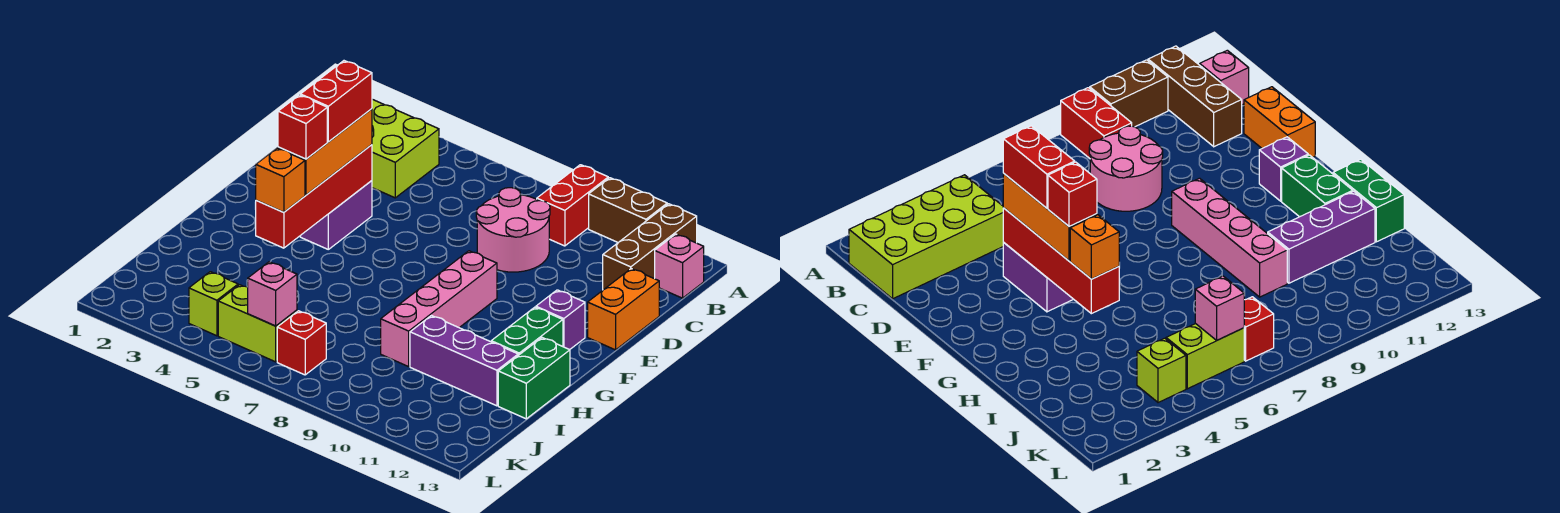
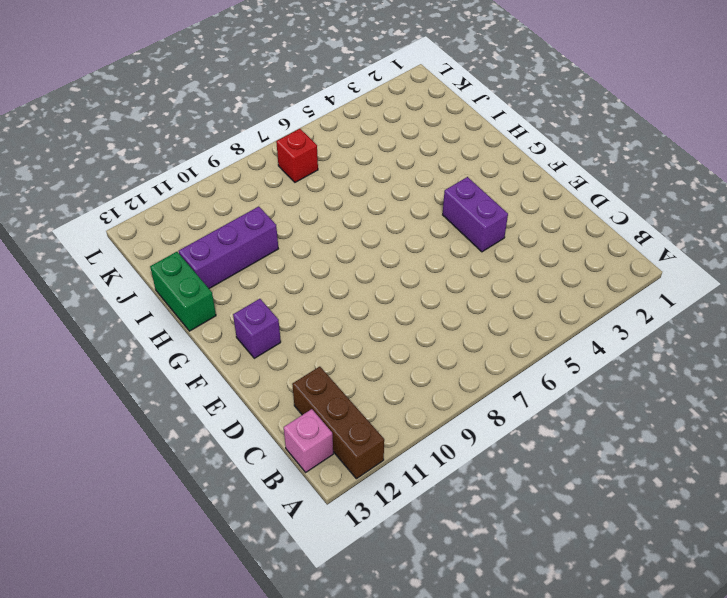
none -> red 1x2 brick [537,165,608,246]
none -> brown 1x2 brick [589,178,667,242]
none -> lime 2x4 brick [372,99,439,198]

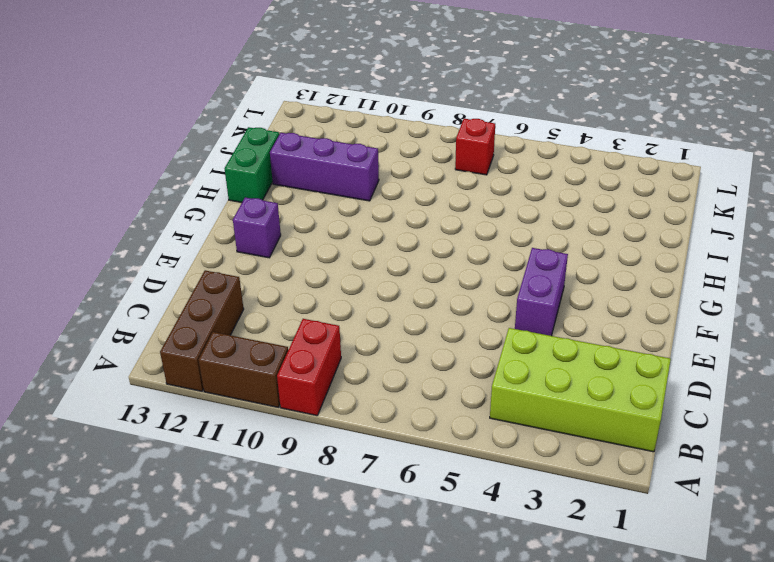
none -> pink 1x1 brick [655,234,704,298]
none -> pink 2x2 round brick [476,188,550,272]
none -> orange 1x2 brick [588,269,659,350]

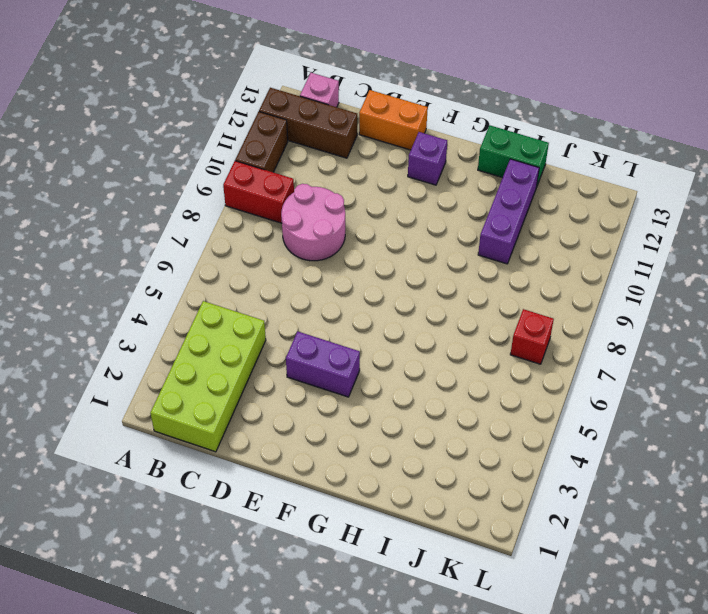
none -> pink 1x4 brick [381,251,497,367]
none -> green 1x2 brick [491,307,563,355]
none -> lime 1x1 brick [189,272,238,336]

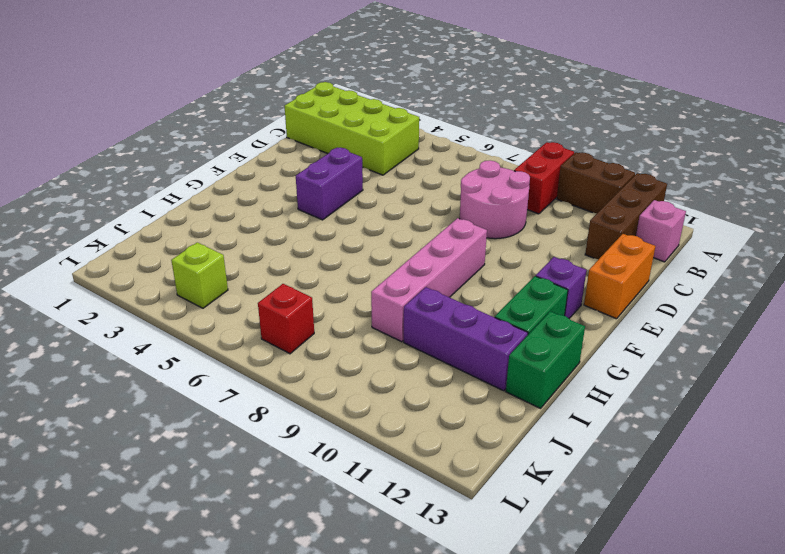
none -> lime 1x2 brick [218,285,297,362]
none -> red 1x4 brick [255,145,372,248]
none -> pink 1x1 brick [248,262,297,326]

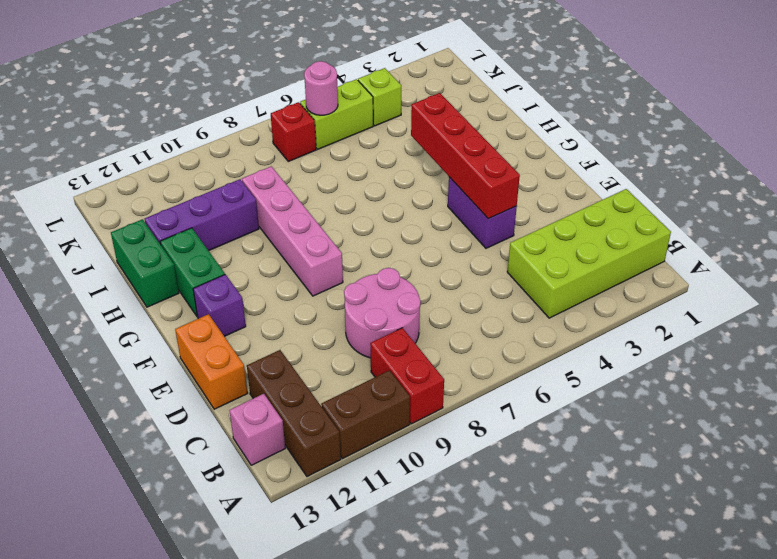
pink 1x1 round brick [304,61,338,115] -> pink 1x1 brick [248,262,297,326]
none -> orange 1x3 brick [278,109,372,195]
none -> orange 1x1 brick [256,148,305,212]
none -> red 1x2 brick [300,61,372,142]

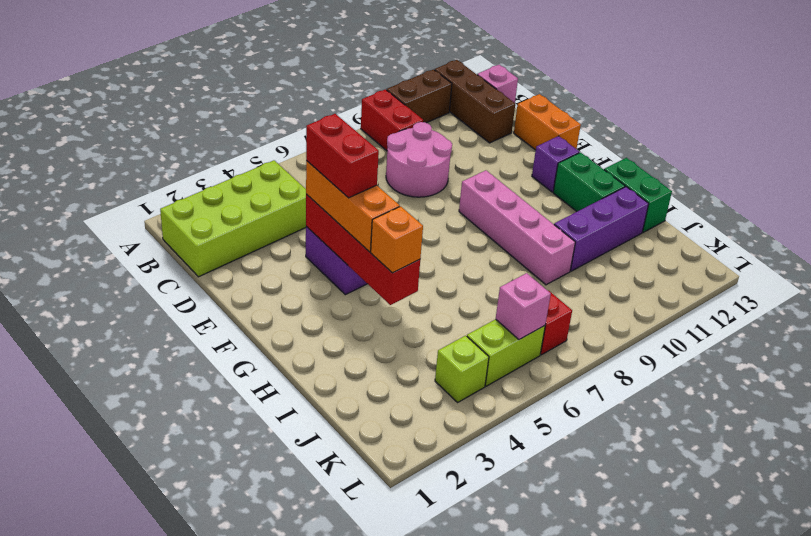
none -> red 1x1 brick [278,95,327,159]

